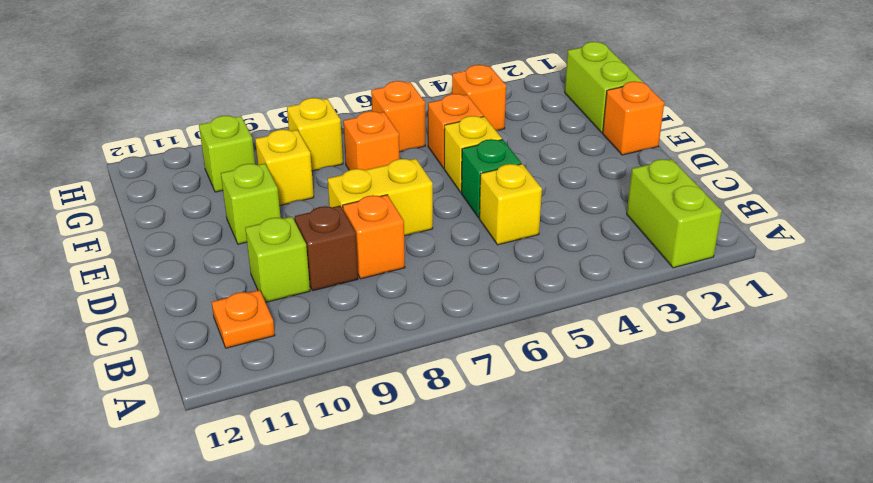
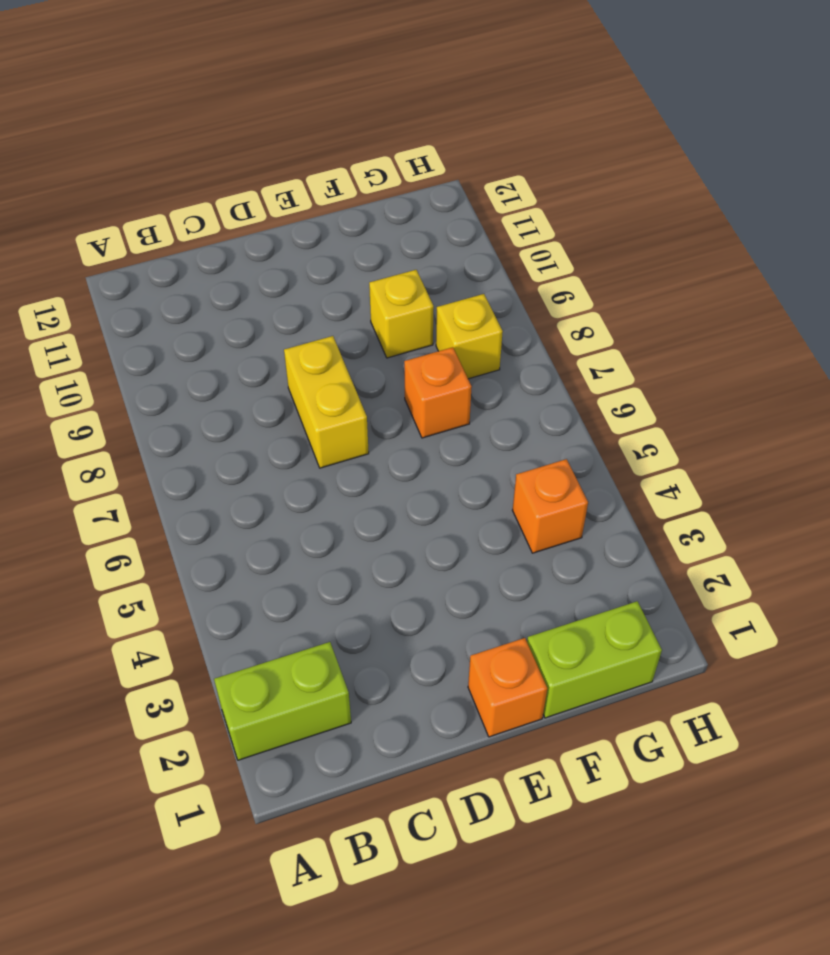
none -> orange 1x1 plate [212,290,275,348]
none -> yellow 1x1 brick [479,164,542,245]
none -> orange 1x1 brick [343,195,405,279]

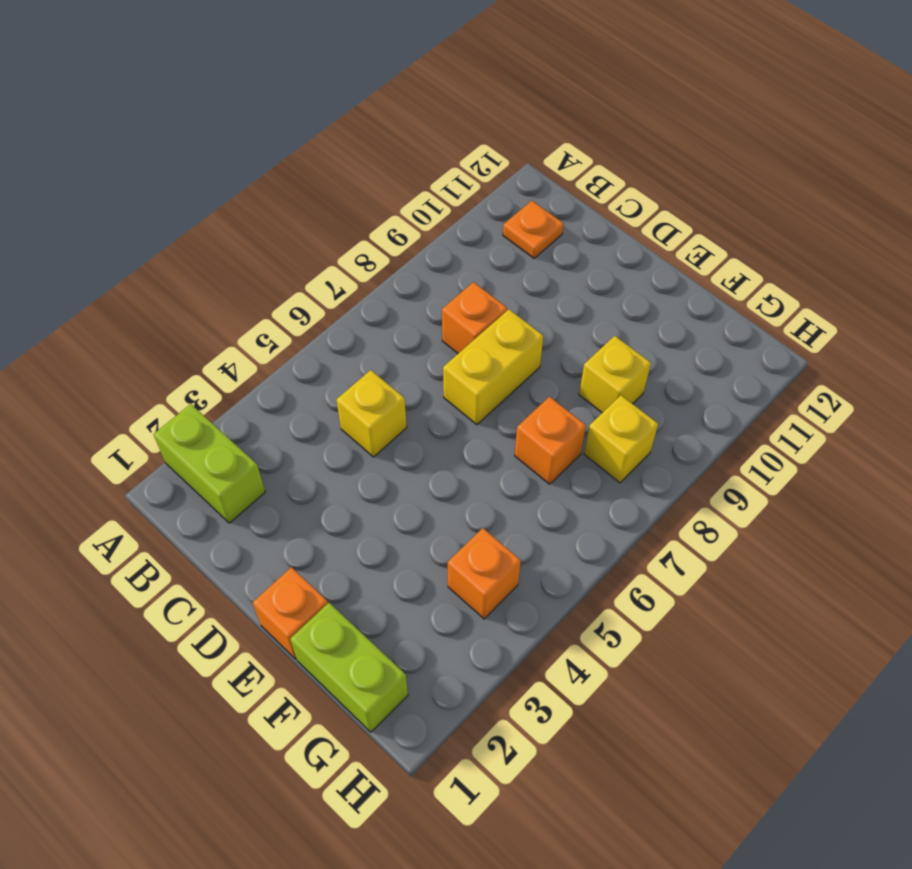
none -> brown 1x1 brick [295,206,358,291]
none -> lime 1x1 brick [245,217,310,302]
none -> green 1x1 brick [461,139,521,218]

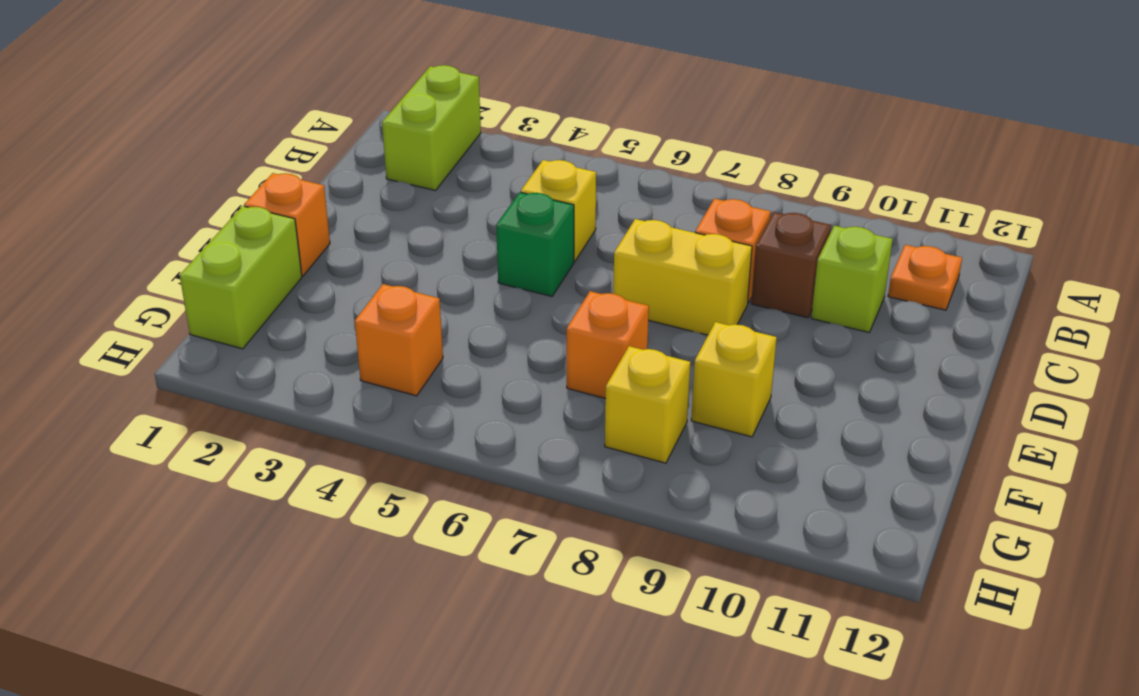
none -> yellow 1x1 brick [444,116,502,192]
none -> lime 1x1 brick [221,164,281,244]
none -> orange 1x1 brick [428,94,484,168]

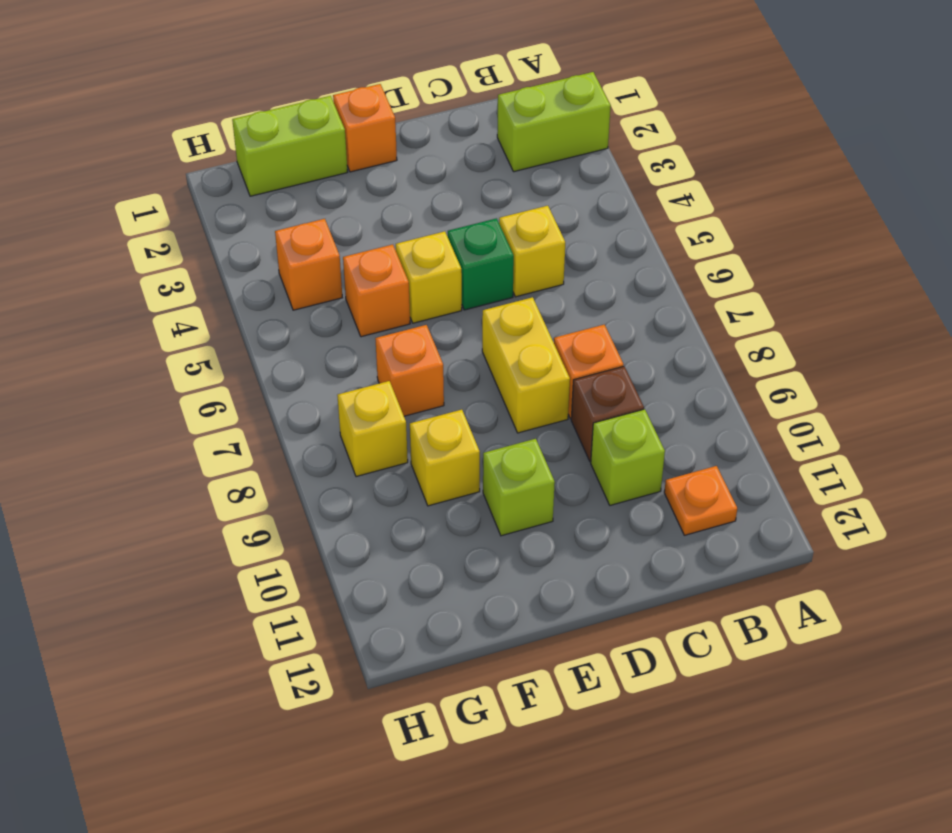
none -> orange 1x1 brick [371,81,425,152]
none -> lime 1x1 brick [199,116,255,192]

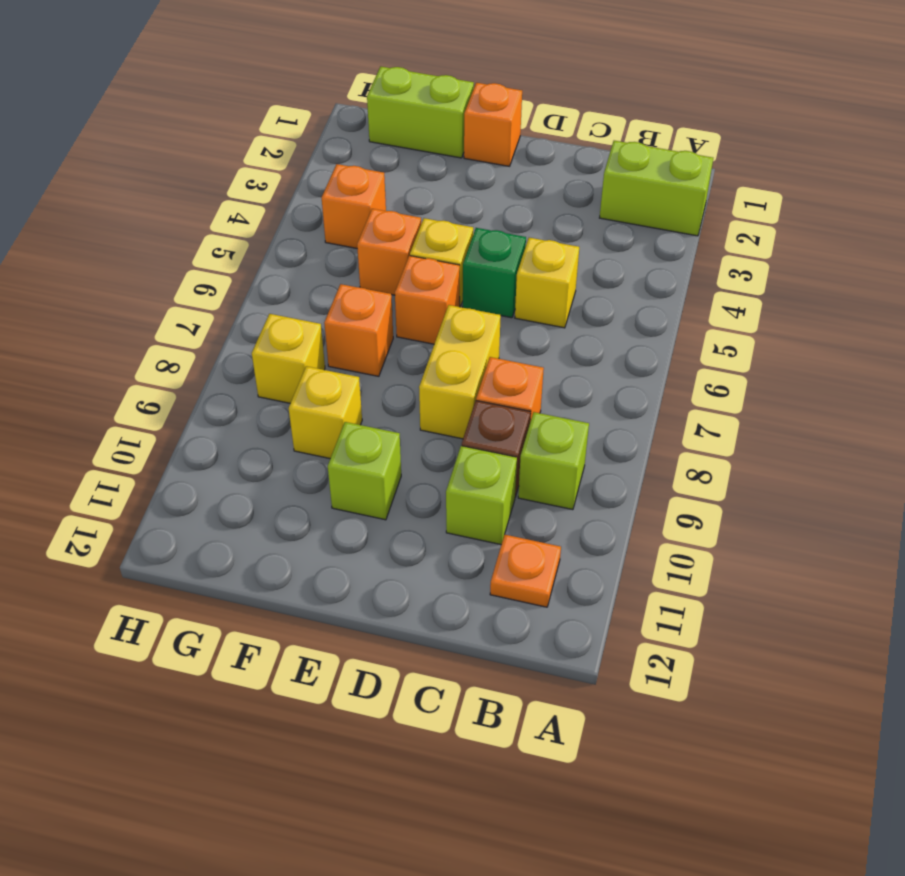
lime 1x1 brick [518,412,589,510] -> lime 1x1 brick moved to [199,116,255,192]
orange 1x1 brick [395,256,460,344] -> orange 1x1 brick moved to [371,81,425,152]

